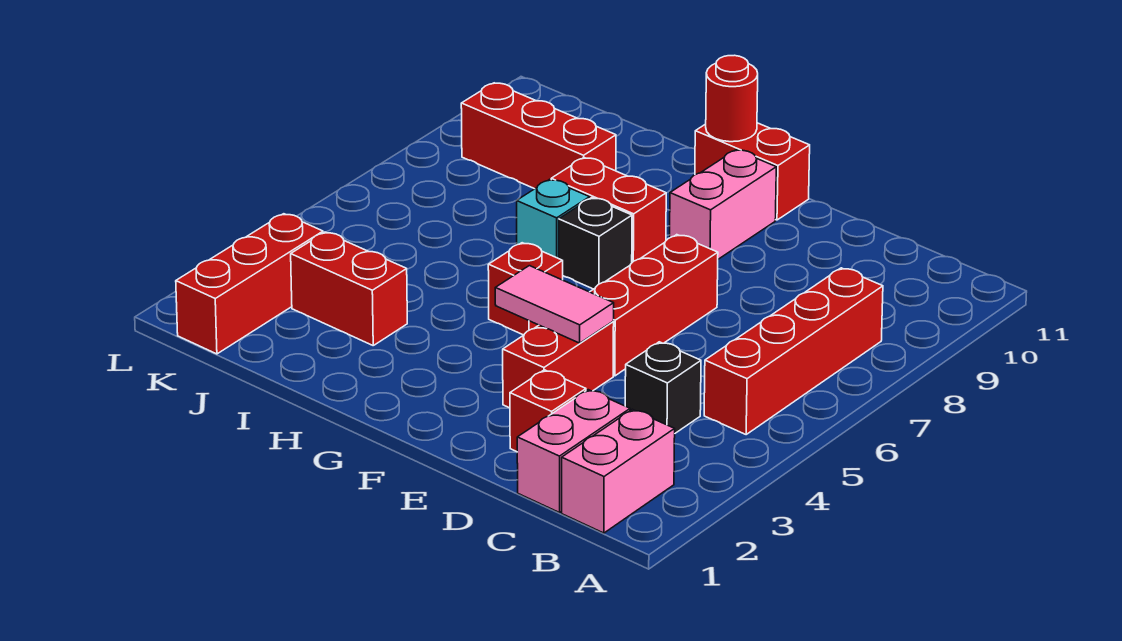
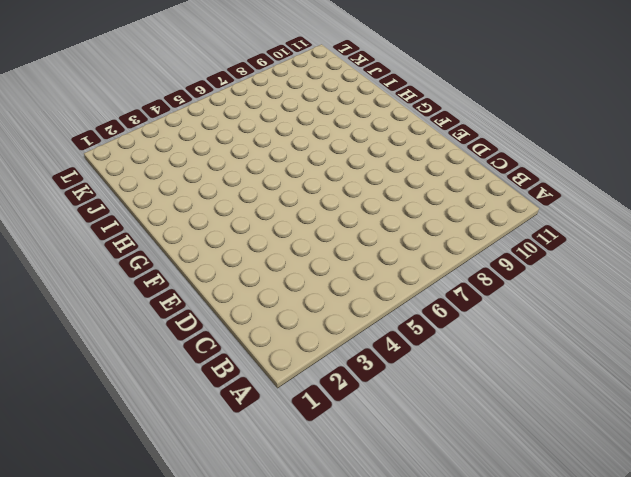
none -> pink 1x2 brick [562,409,675,533]
none -> red 1x4 brick [704,268,883,434]
none -> pink 1x2 brick [517,390,630,513]

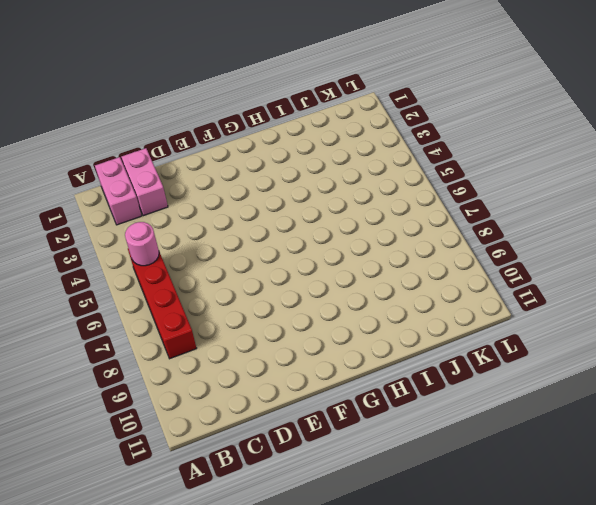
pink 1x1 round brick [125,222,159,266] -> none
none -> black 1x1 brick [625,342,701,433]
none -> red 1x1 brick [510,370,586,452]
none -> red 1x2 brick [503,322,614,408]

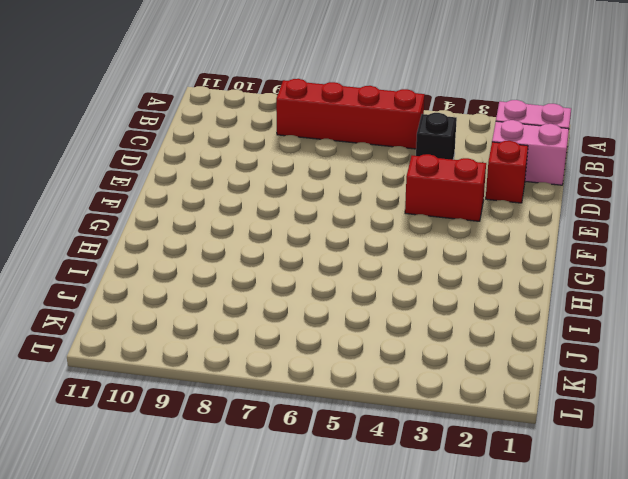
none -> red 1x3 brick [590,235,718,376]
none -> pink 1x2 brick [670,150,776,259]
none -> red 1x2 brick [695,123,810,220]

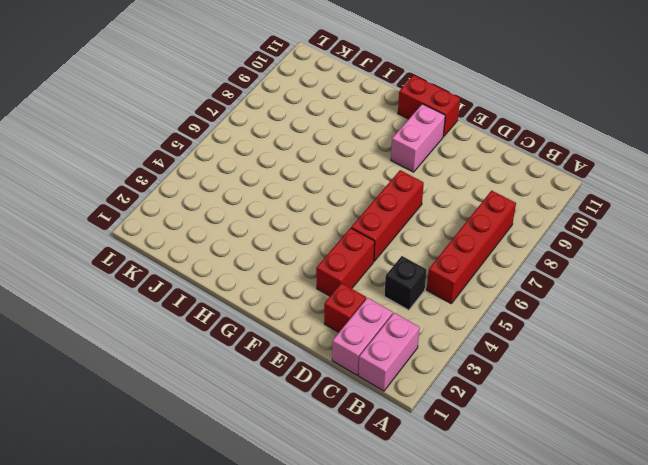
none -> red 1x1 brick [488,243,563,335]
none -> black 1x1 brick [559,198,632,289]
none -> red 1x2 brick [551,158,666,262]

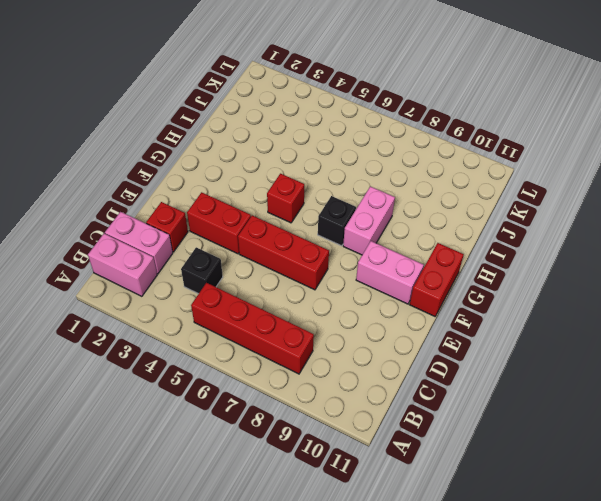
pink 1x2 brick [343,186,395,255] -> red 1x2 brick [551,158,666,262]
none -> cyan 1x1 brick [517,179,590,258]
none -> red 1x2 brick [291,232,407,345]
none -> red 1x3 brick [461,83,616,189]

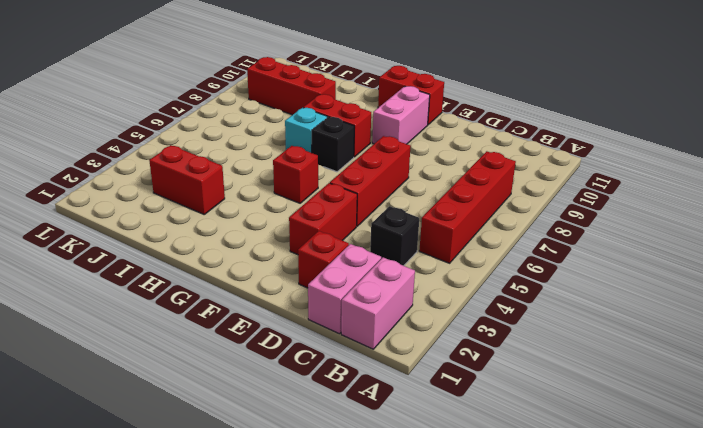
none -> red 1x3 brick [176,214,323,354]
none -> pink 1x2 tile [495,266,614,343]
none -> red 1x1 round brick [706,55,758,142]

